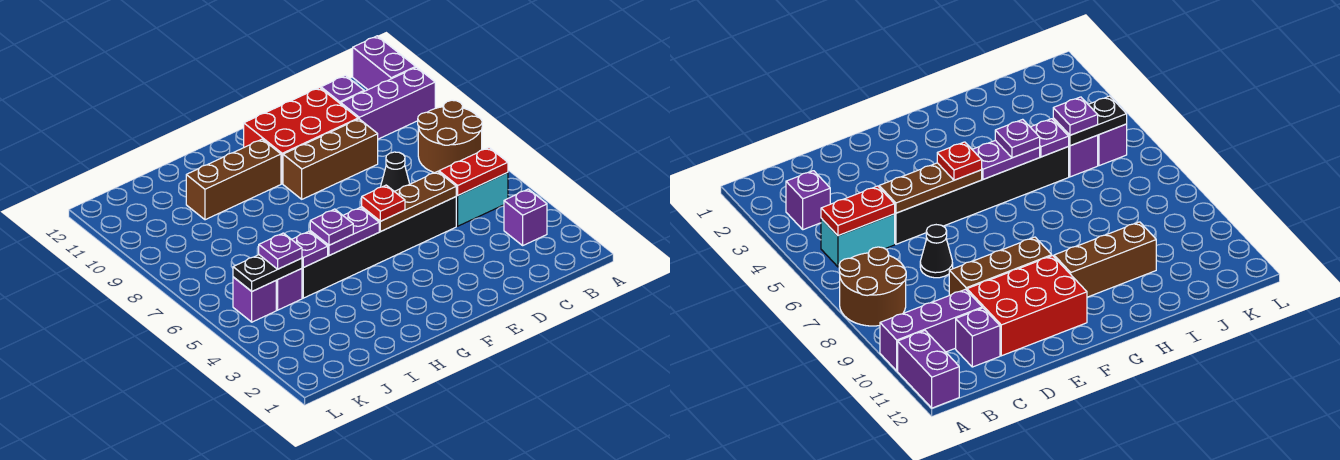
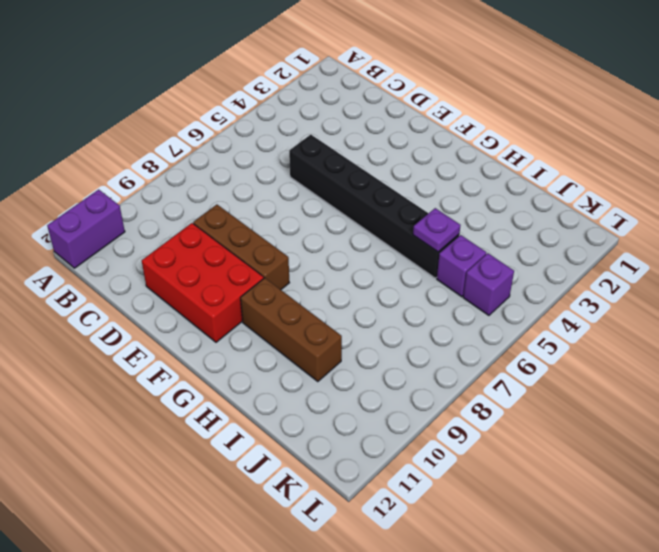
none -> brown 2x2 round brick [418,100,482,173]
none -> purple 1x3 brick [341,67,435,139]
none -> purple 1x1 brick [504,189,547,245]

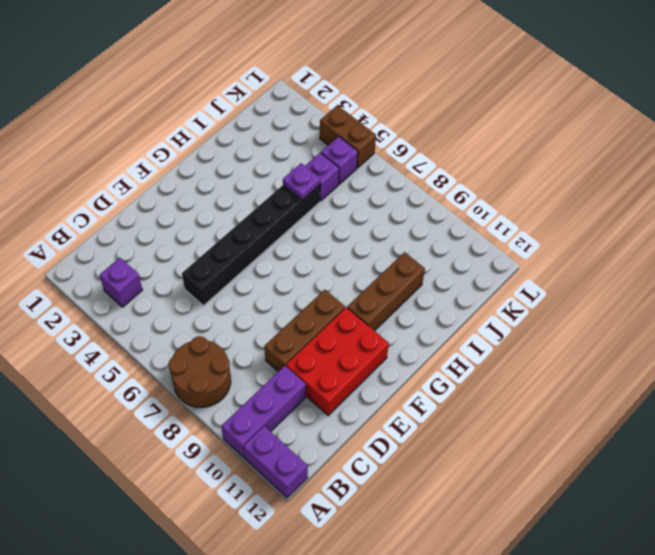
brown 1x2 brick [320,105,376,168] -> none
none -> cyan 1x2 brick [456,173,508,226]
none -> purple 1x1 brick [321,76,364,104]
none -> black 1x1 cone [381,152,410,191]

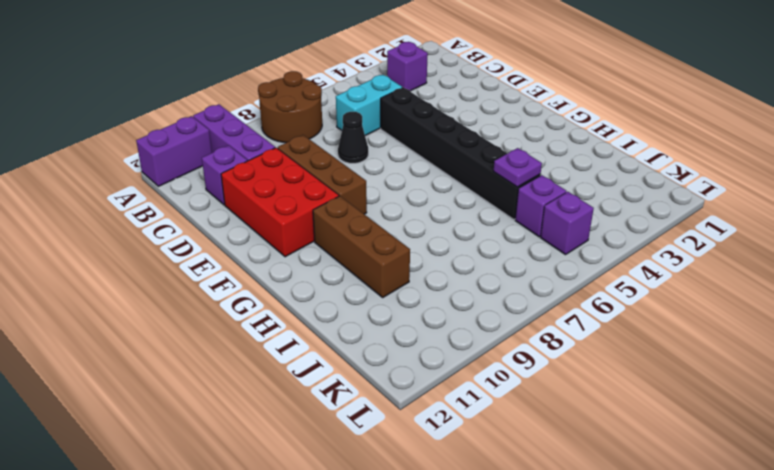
cyan 1x2 brick [336,75,402,136] -> cyan 1x2 brick turned to [456,173,508,226]
none -> red 1x2 plate [439,148,508,196]
none -> brown 1x3 plate [362,171,456,231]
none -> purple 1x2 plate [310,207,379,256]

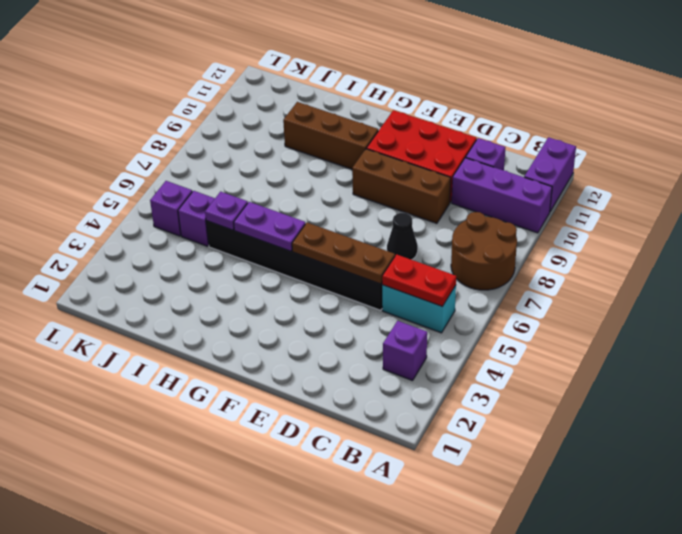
none -> black 1x2 plate [233,255,302,291]
none -> red 1x1 plate [362,185,405,221]
none -> purple 1x1 plate [310,209,353,245]

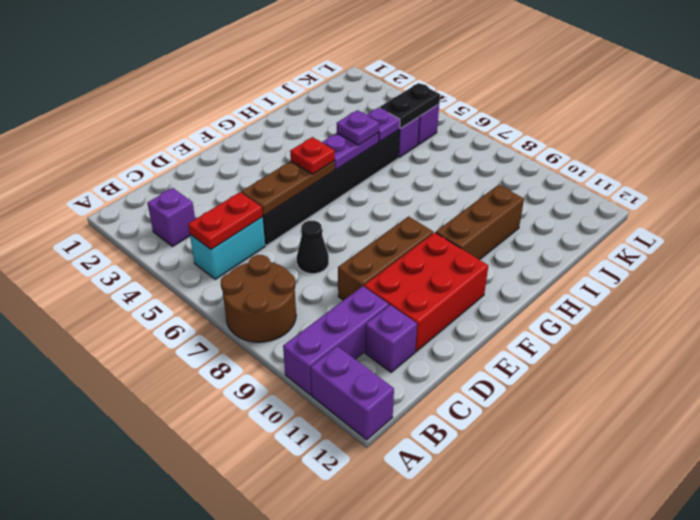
none -> purple 1x1 plate [259,233,302,269]

